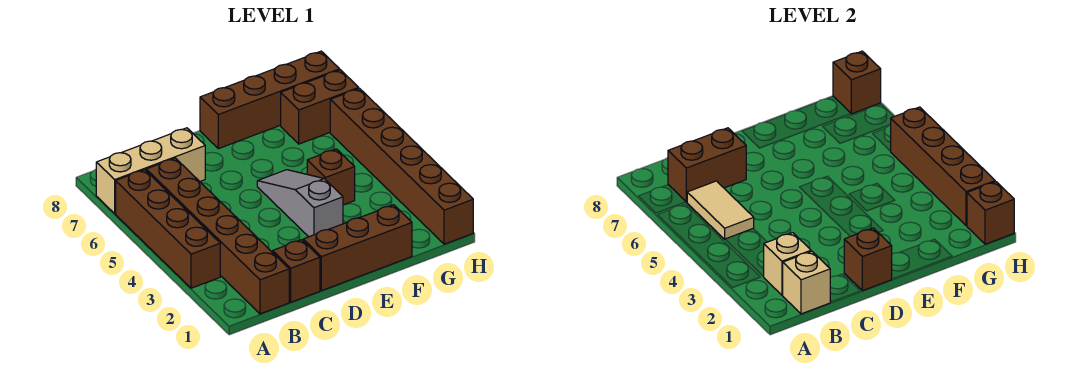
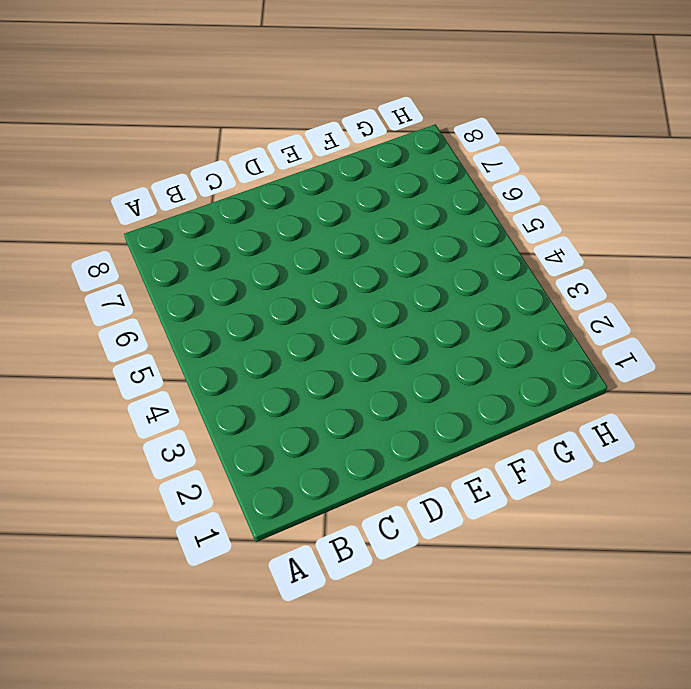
none -> brown 1x4 brick [116,170,220,288]
none -> tan 1x3 brick [96,128,205,214]
none -> brown 1x6 brick [146,158,289,314]

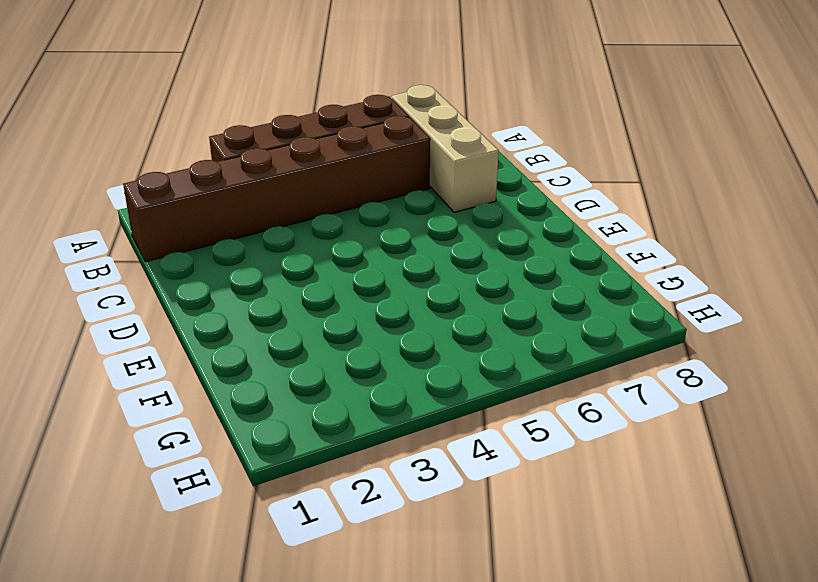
none -> brown 1x1 brick [273,240,320,302]
none -> brown 1x3 brick [303,205,412,291]
none -> grey 1x3 slope [257,170,343,237]

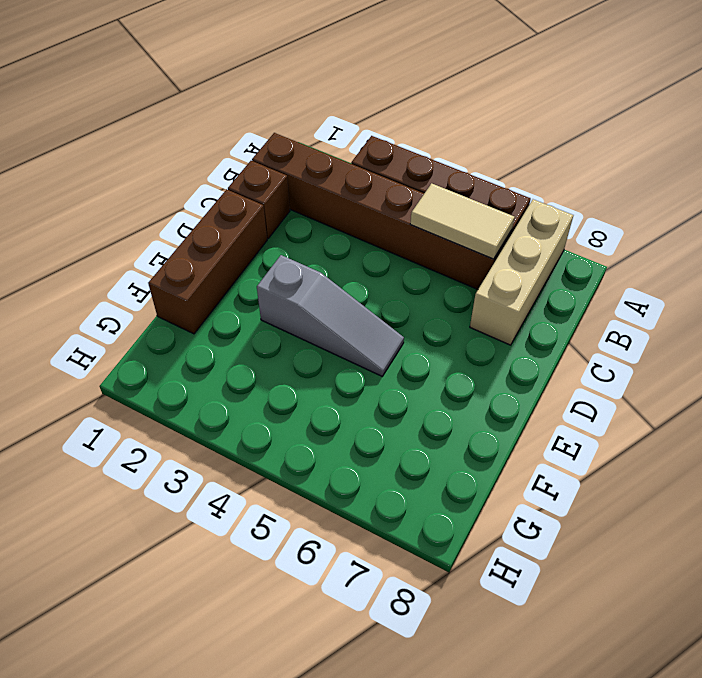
none -> brown 1x4 brick [200,51,340,149]
none -> brown 1x1 brick [307,149,355,205]
none -> brown 1x2 brick [281,70,359,144]

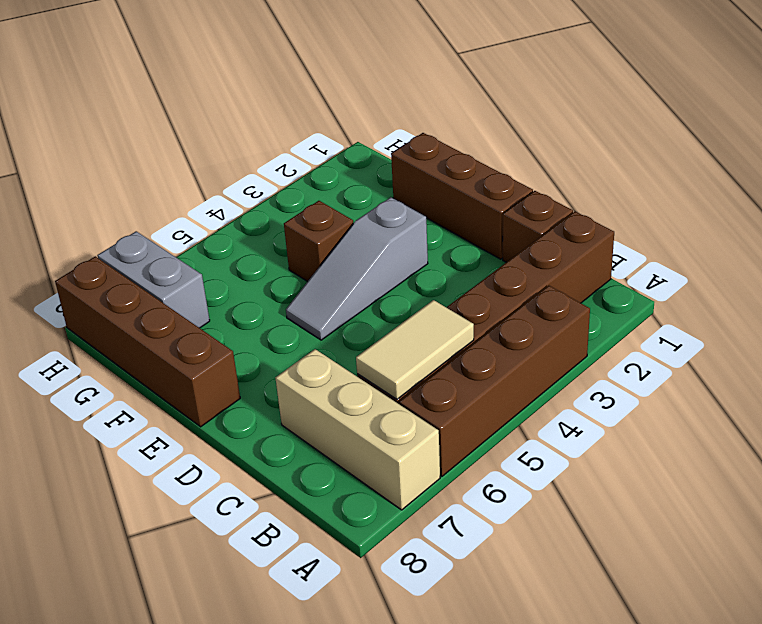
grey 1x2 brick [97,231,210,328] -> brown 1x2 brick [281,70,359,144]
none -> brown 1x6 brick [330,89,473,244]
none -> tan 1x1 brick [783,251,830,314]
none -> tan 1x1 brick [764,233,811,295]

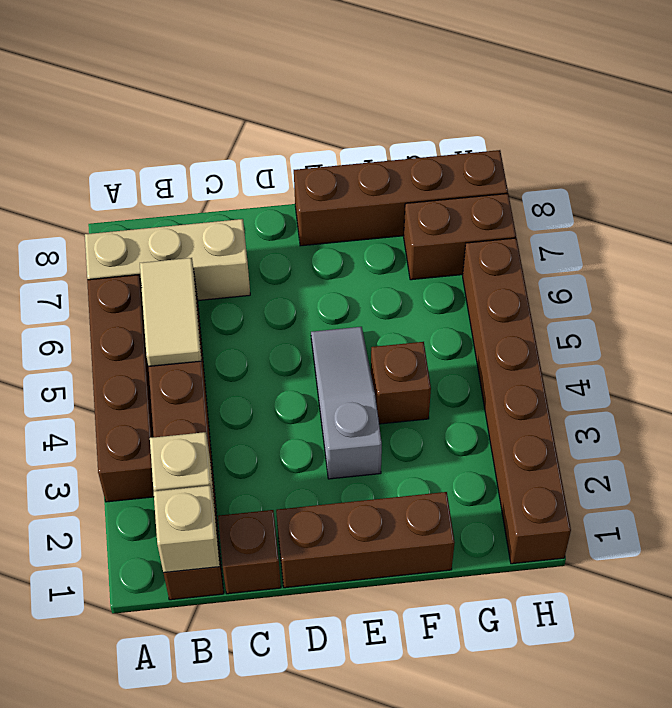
none -> brown 1x2 brick [668,128,746,202]
none -> brown 1x1 brick [844,228,892,291]
none -> brown 1x1 brick [967,182,1014,244]

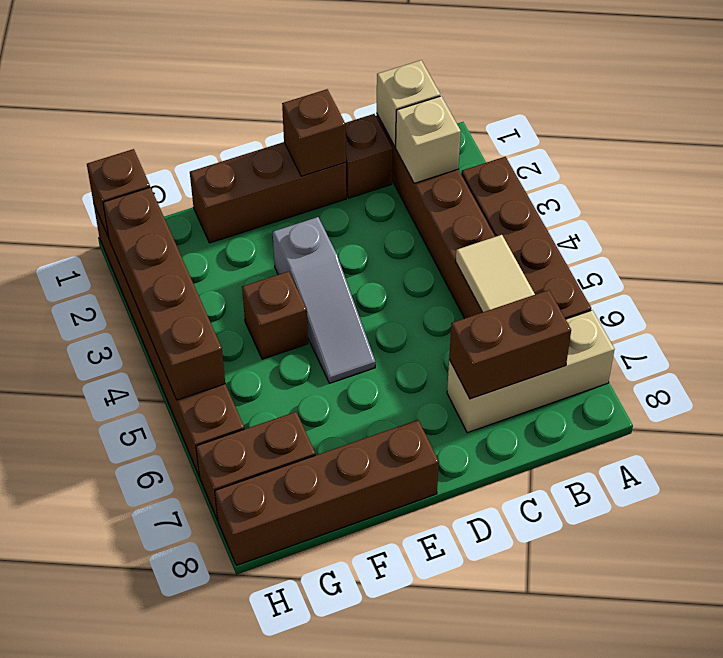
none -> brown 1x1 brick [833,51,881,114]

